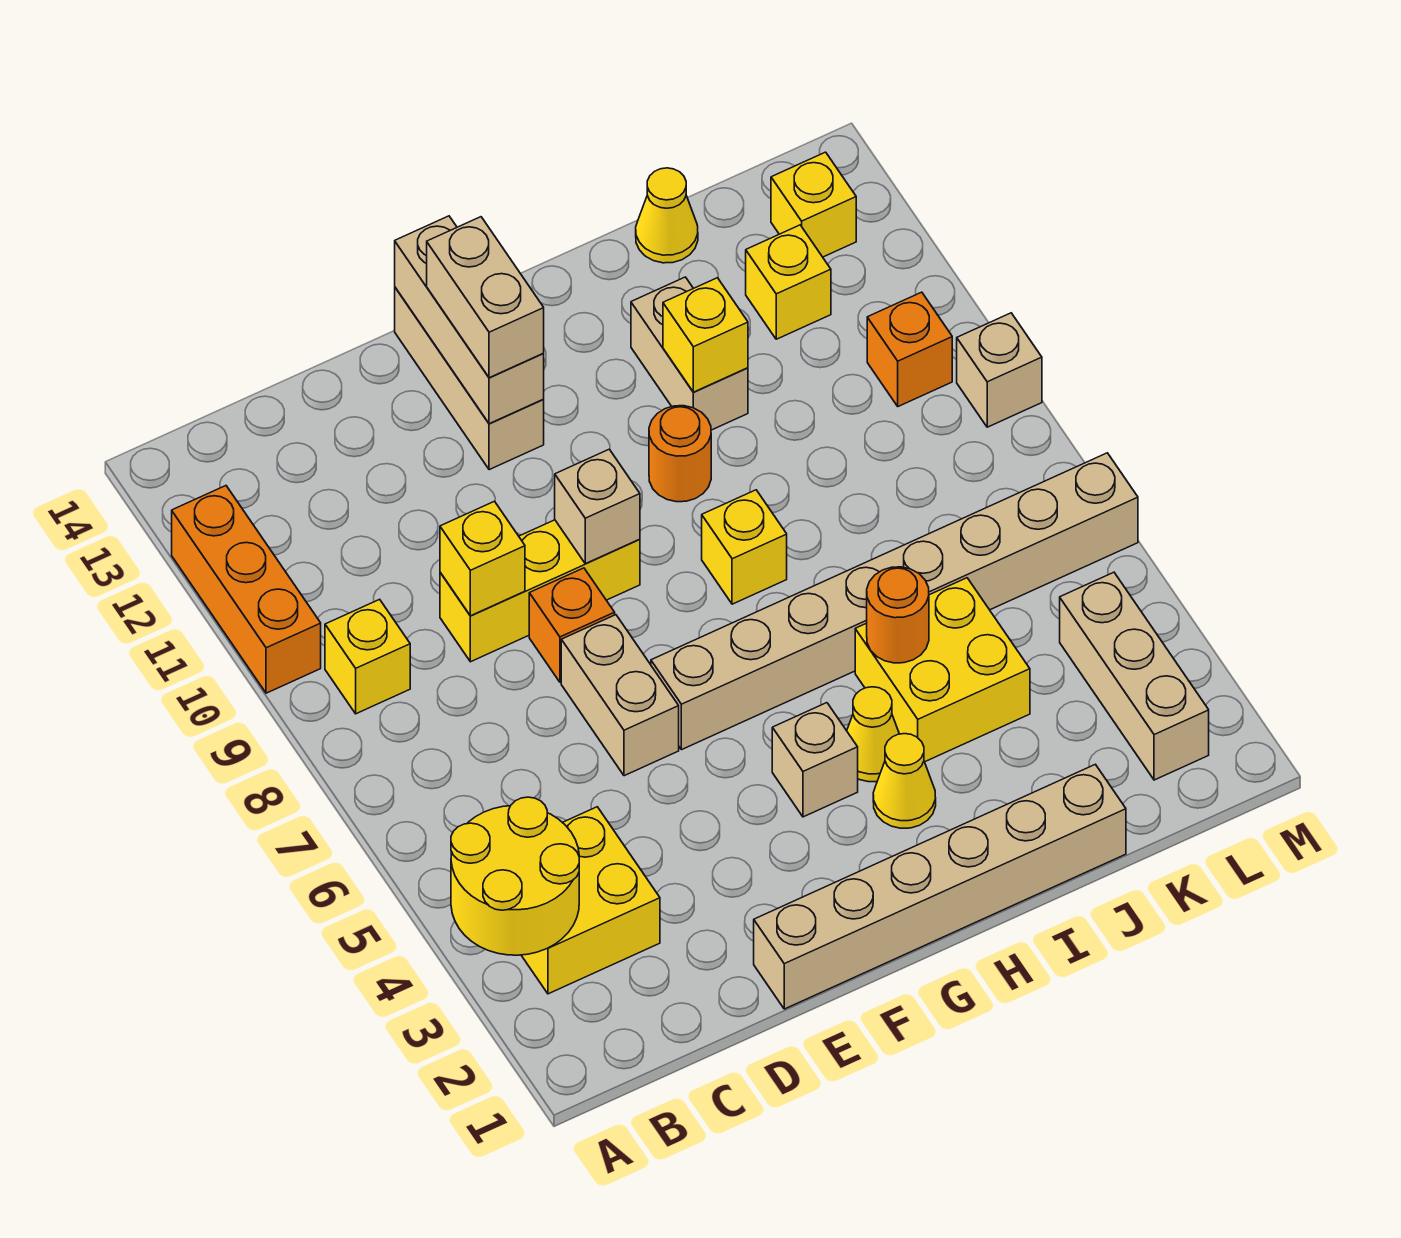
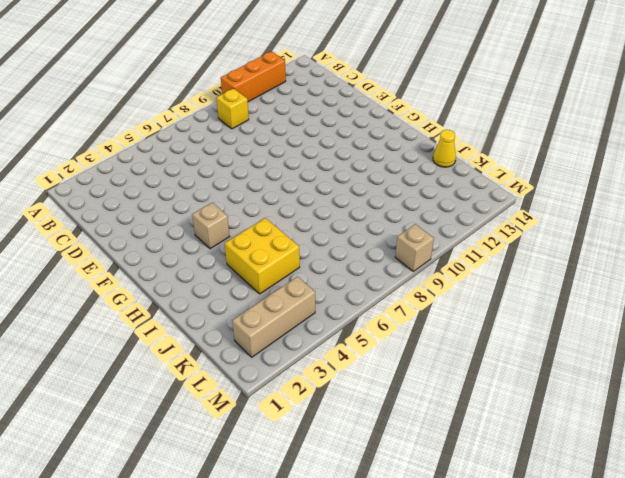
none -> yellow 2x2 brick [521,807,660,994]
none -> yellow 1x3 brick [440,520,640,662]
none -> tan 1x6 brick [754,764,1126,1009]

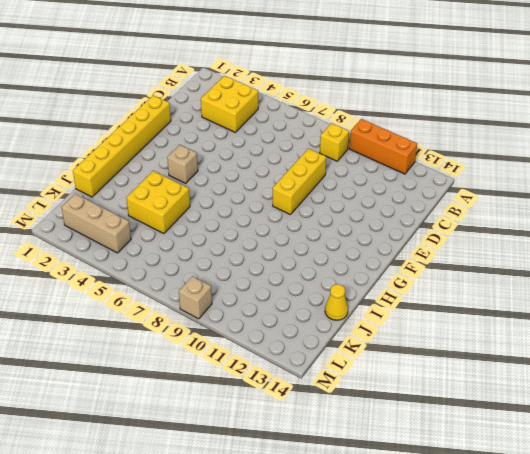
yellow 1x6 brick [73,95,171,197] -> tan 1x6 brick [754,764,1126,1009]
none -> tan 1x2 brick [561,615,679,776]
none -> orange 1x1 brick [529,568,615,682]
none -> tan 1x8 brick [651,453,1138,750]

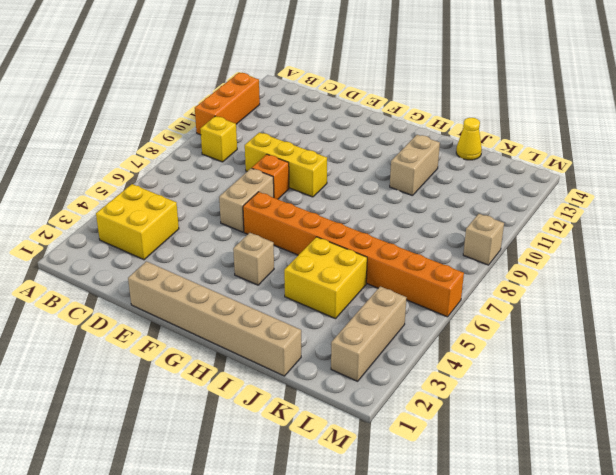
orange 1x8 brick [243,192,464,317] -> tan 1x8 brick [651,453,1138,750]
none -> tan 1x3 brick [395,288,544,470]
none -> yellow 1x1 cone [873,734,936,828]
none -> yellow 1x1 cone [847,687,899,782]

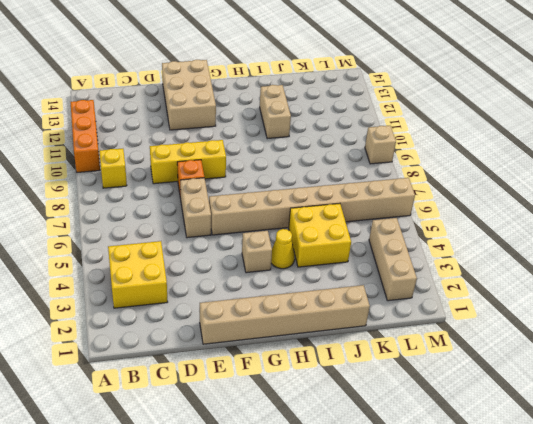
tan 2x3 brick [162,60,216,130] -> tan 1x3 brick [395,288,544,470]
none -> yellow 1x1 cone [873,734,936,828]
none -> yellow 1x1 brick [702,490,787,604]
none -> orange 1x1 round brick [649,406,711,502]

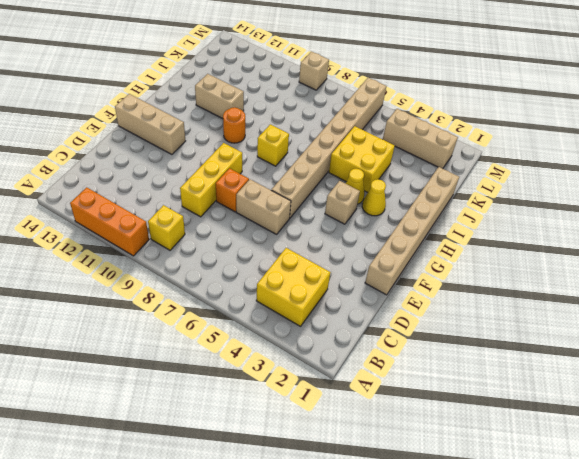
none -> yellow 1x1 cone [636,168,698,263]
none -> yellow 1x1 brick [746,225,831,339]
none -> orange 1x1 brick [867,292,952,406]

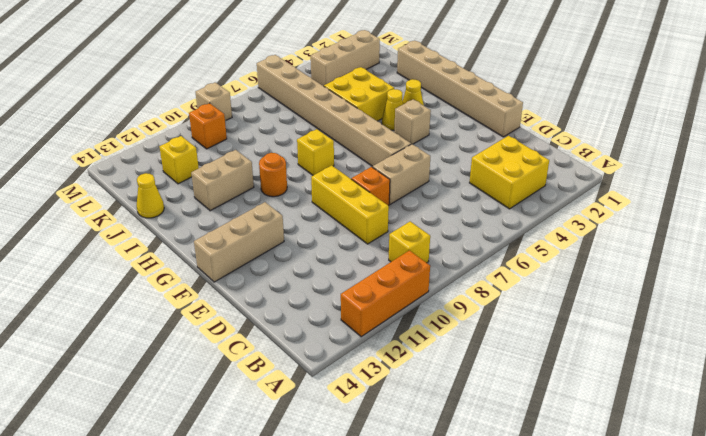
none -> yellow 1x1 brick [771,152,856,257]
none -> yellow 2x2 round brick [451,797,579,955]
none -> yellow 1x1 brick [440,501,525,616]

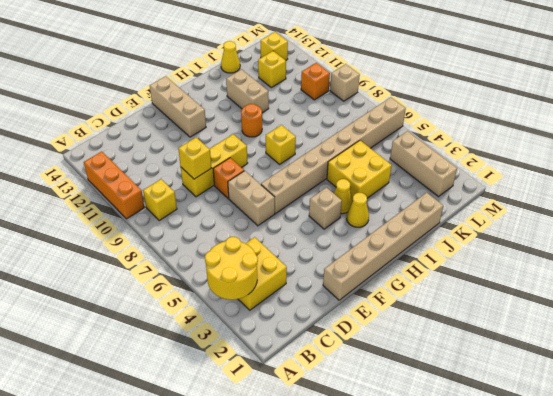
none -> tan 1x1 brick [555,449,640,564]
none -> tan 1x3 brick [395,216,544,424]
none -> orange 1x1 round brick [867,567,929,663]

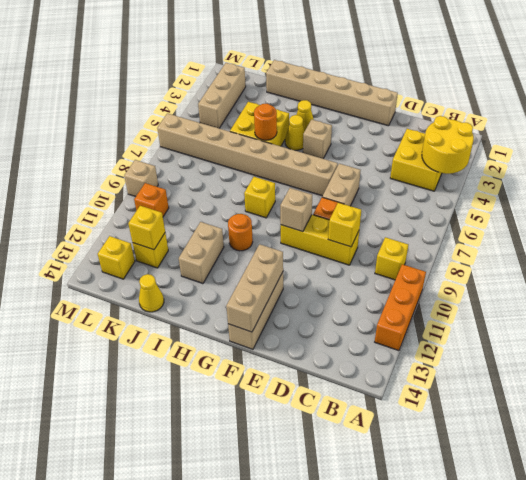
yellow 1x1 brick [128,206,165,250] -> yellow 1x1 brick moved to [663,278,748,392]
none -> tan 1x2 brick [427,217,544,378]

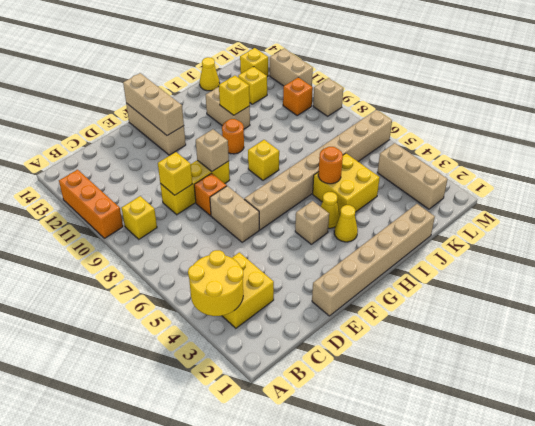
tan 1x2 brick [270,49,313,86] -> tan 1x2 brick moved to [427,217,544,378]

